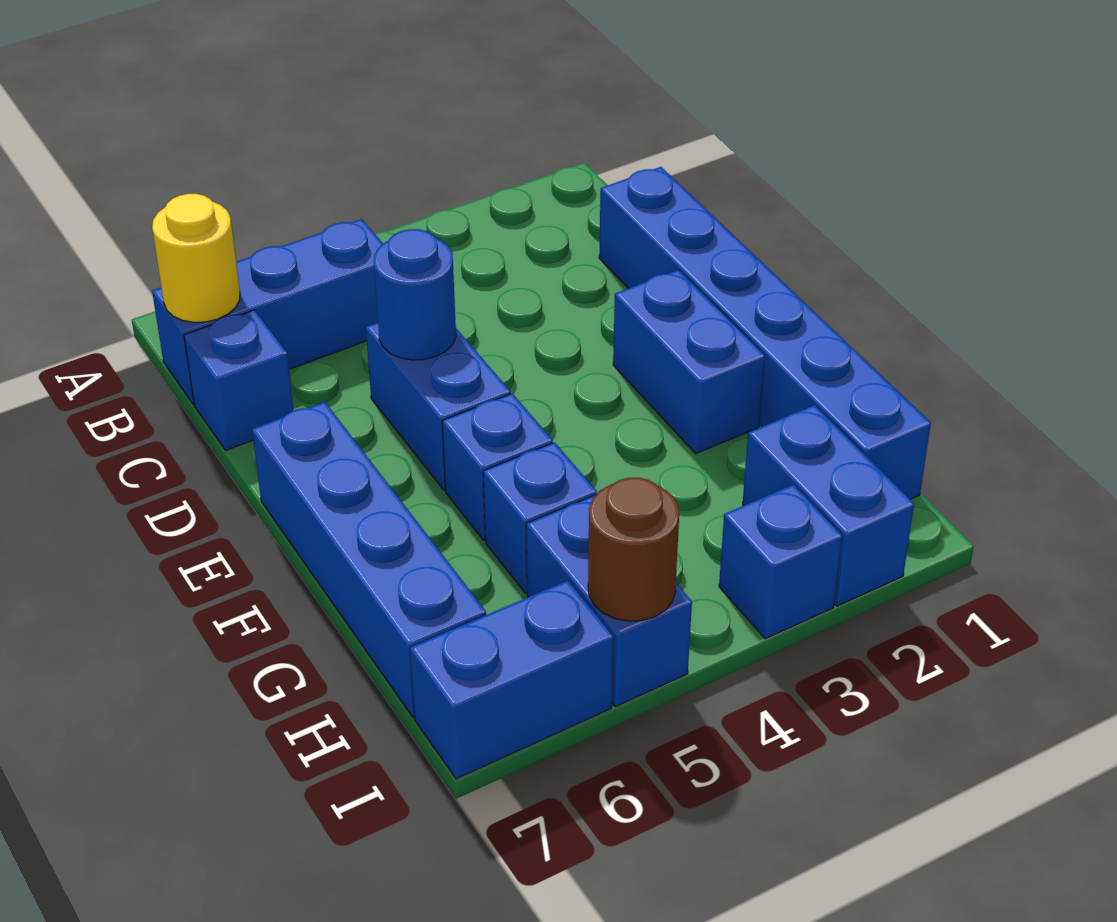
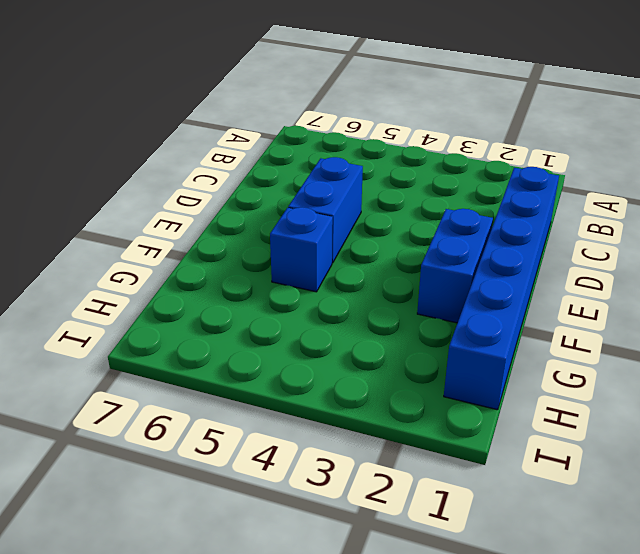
none -> blue 1x3 brick [152,219,383,404]
none -> blue 1x1 brick [184,310,293,450]
none -> blue 1x4 brick [252,402,486,717]

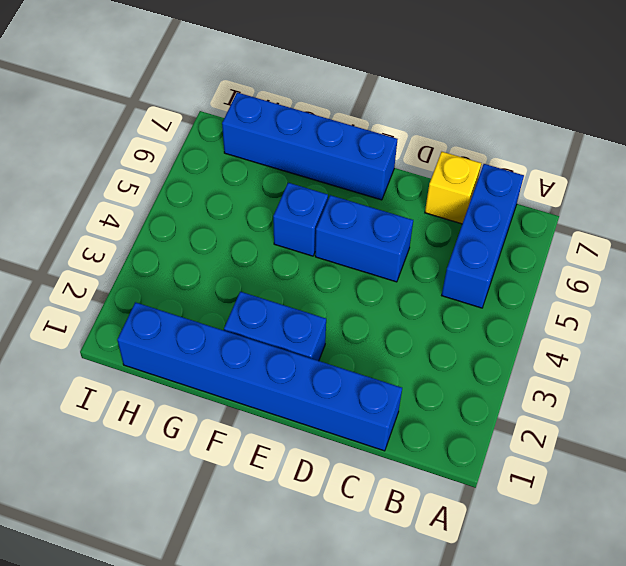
yellow 1x1 brick [425,152,481,224] -> blue 1x1 brick [184,310,293,450]
none -> blue 1x1 brick [483,442,597,593]
none -> blue 1x2 brick [743,405,914,606]
none -> blue 1x2 brick [526,495,692,707]

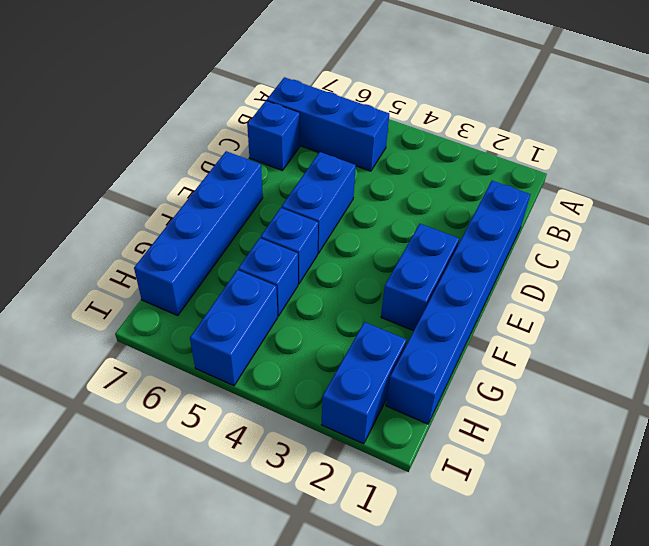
none -> blue 1x1 brick [719,485,842,639]
none -> blue 1x2 brick [410,581,613,779]
none -> yellow 1x1 round brick [152,194,240,322]

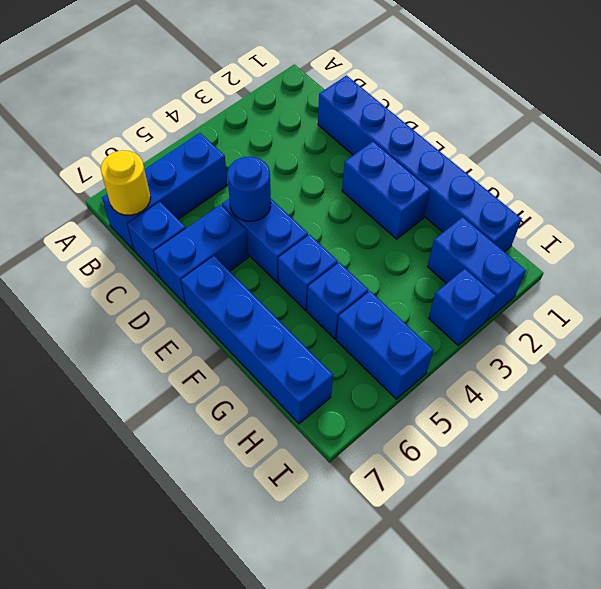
blue 1x2 brick [154,205,249,304] -> blue 1x2 brick moved to [410,581,613,779]
none -> brown 1x1 round brick [588,478,679,621]

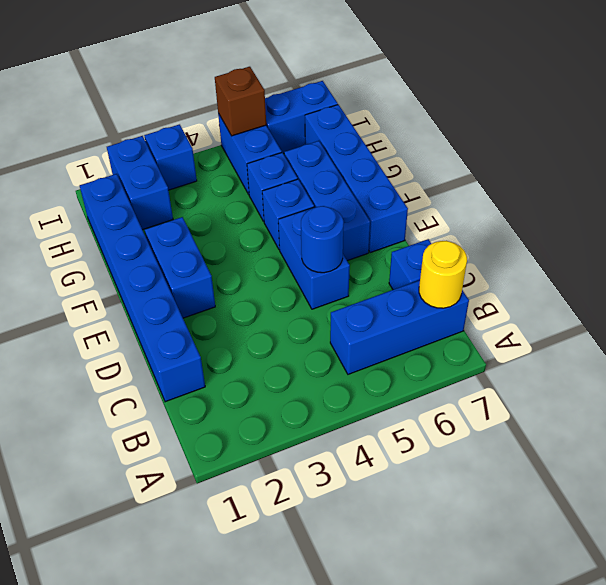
blue 1x3 brick [284,141,370,261] -> none
brown 1x1 brick [215,67,266,136] -> brown 1x1 round brick [588,478,679,621]

